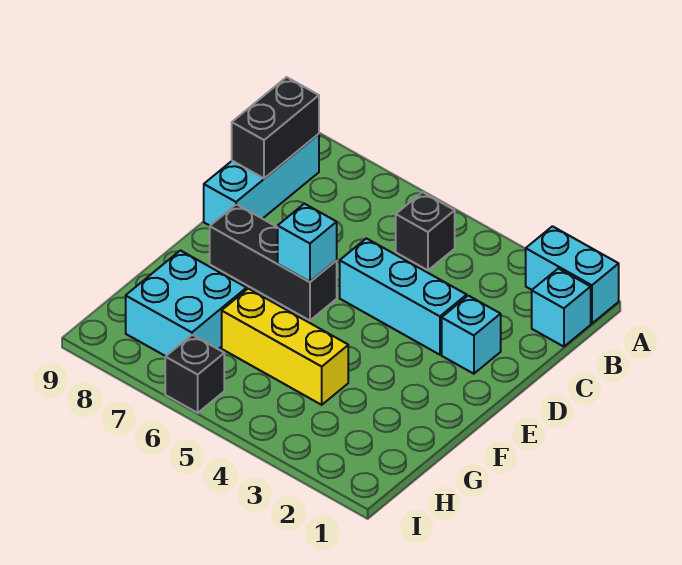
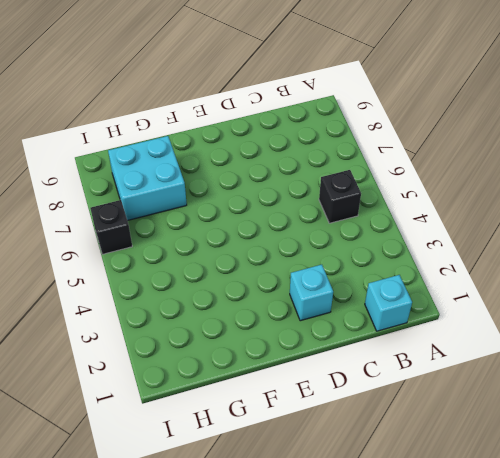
none -> cyan 1x2 brick [526,226,619,323]
none -> cyan 1x3 brick [204,134,319,226]
none -> cyan 1x3 brick [340,238,467,355]

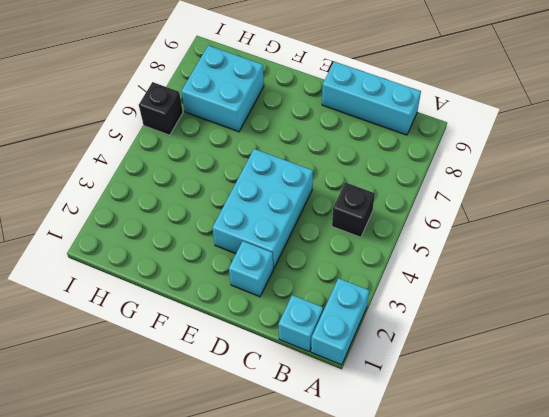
cyan 2x3 brick [212,149,313,269] -> cyan 1x3 brick [340,238,467,355]
none -> black 1x3 brick [210,204,337,321]
none -> yellow 1x3 brick [222,289,348,405]
none -> black 1x2 brick [232,77,319,178]

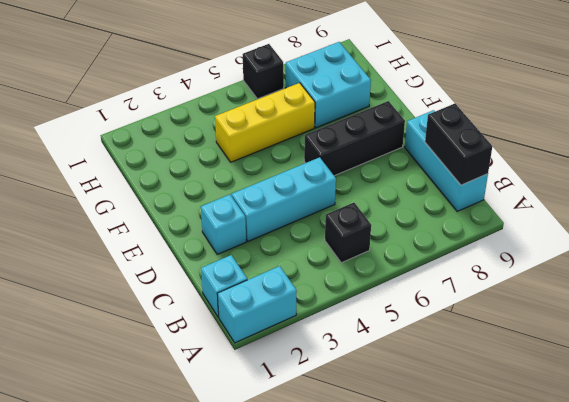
none -> cyan 1x1 brick [278,204,337,282]

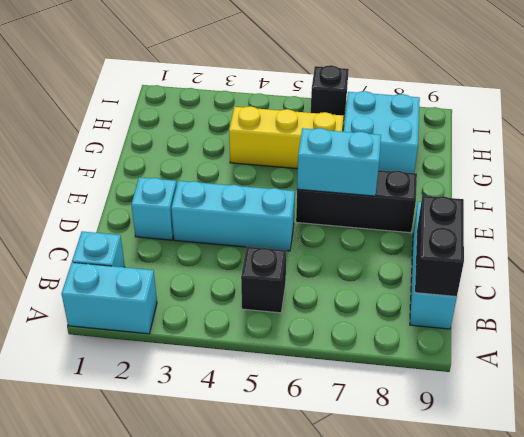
cyan 1x2 brick [297,128,381,196] -> cyan 1x1 brick [278,204,337,282]

